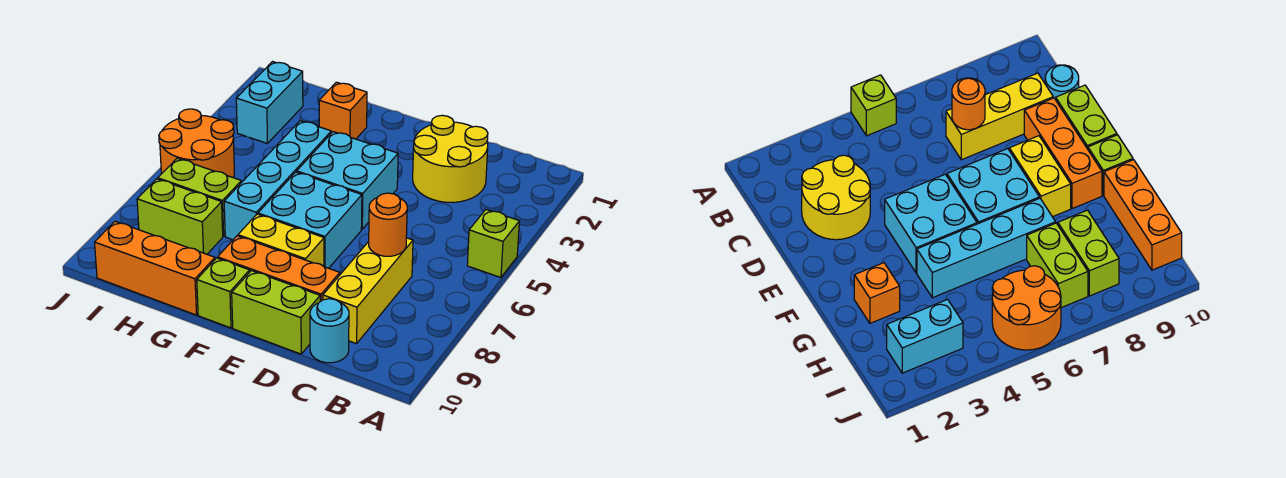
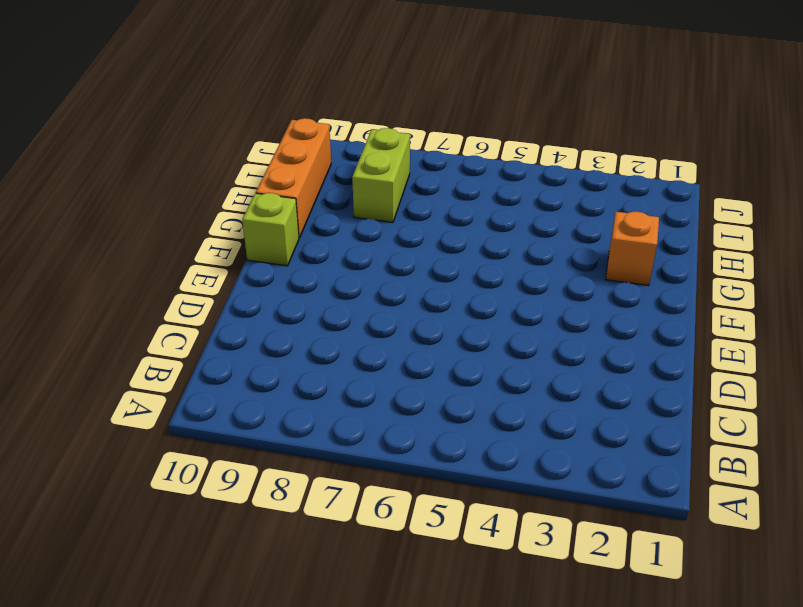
none -> lime 1x1 brick [467,210,519,278]
none -> yellow 2x2 round brick [413,115,488,202]
none -> yellow 1x3 brick [323,238,413,344]

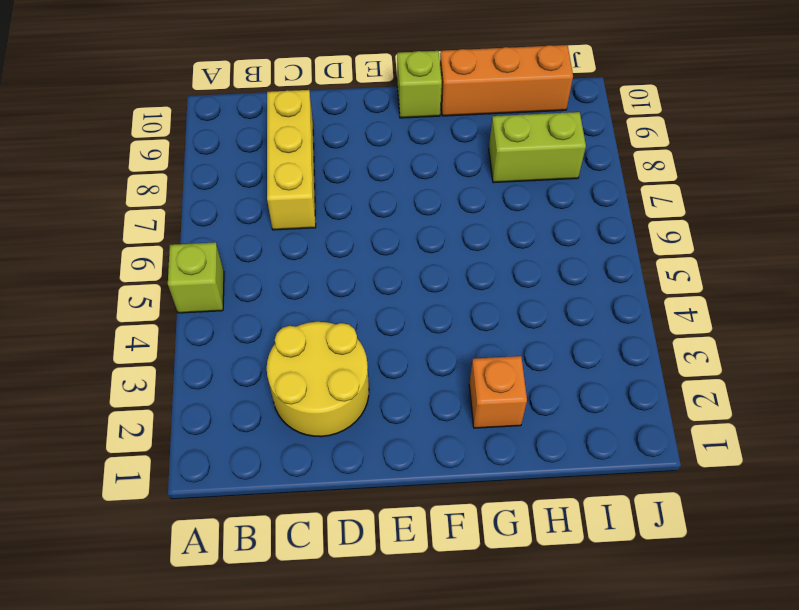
none -> cyan 1x1 round brick [310,299,349,363]
none -> orange 1x3 brick [218,236,340,301]
none -> lime 1x2 brick [232,271,320,354]

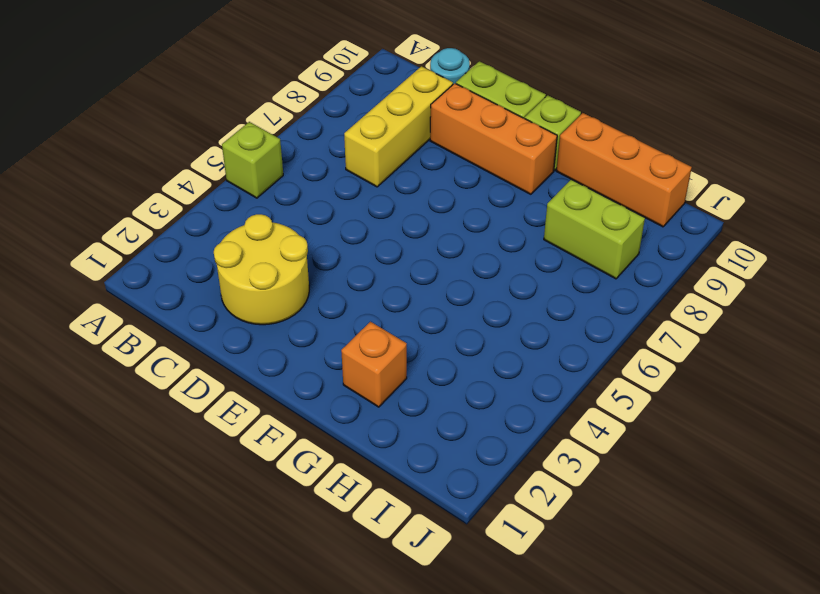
none -> cyan 2x2 brick [297,132,398,229]
none -> cyan 2x2 brick [258,172,362,268]
none -> yellow 1x2 brick [238,214,324,266]

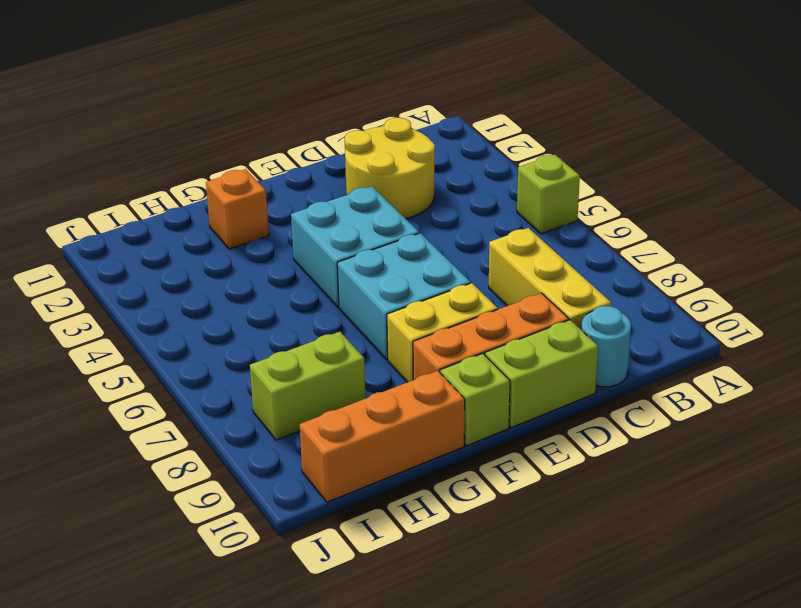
none -> cyan 1x4 brick [224,121,331,240]
none -> lime 1x2 brick [158,158,241,236]
none -> cyan 1x2 brick [236,62,303,144]

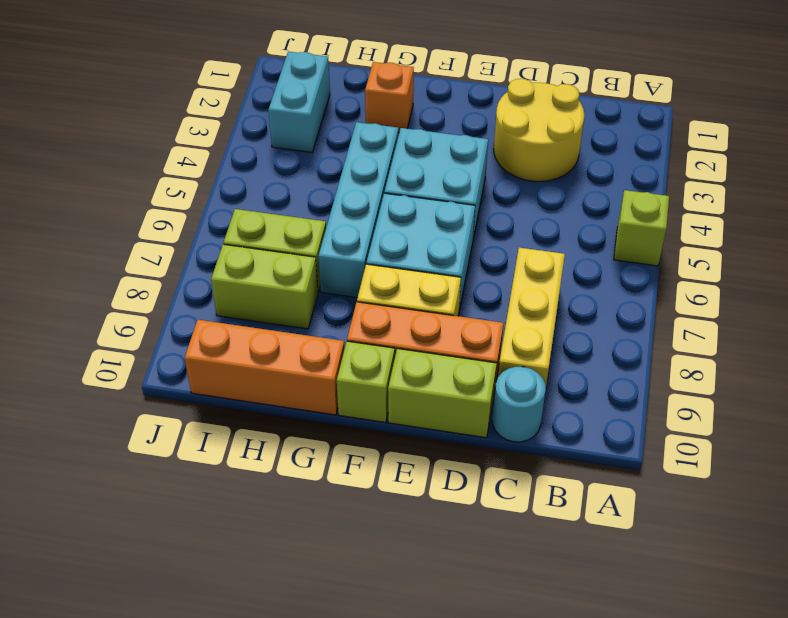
none -> orange 2x2 round brick [159,109,234,178]
none -> orange 1x1 round brick [369,193,407,256]

